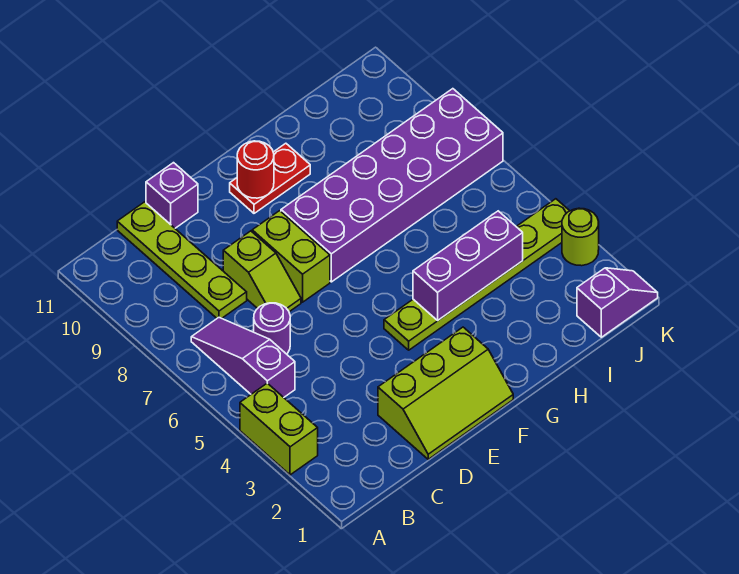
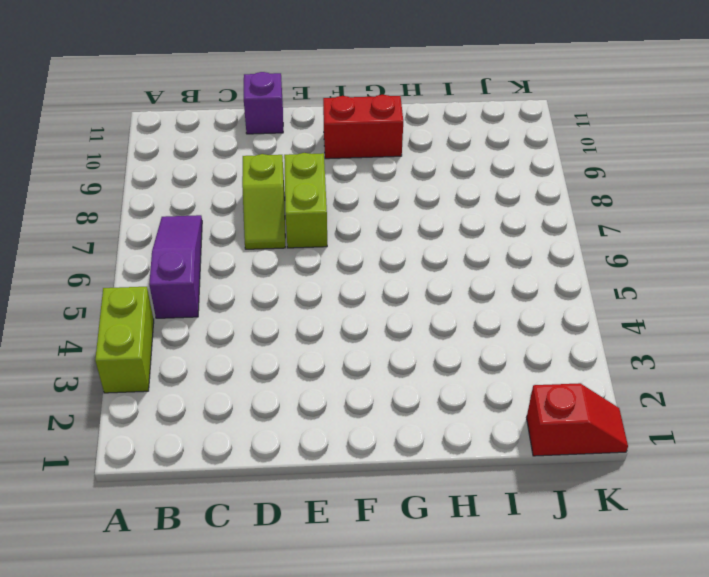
red 1x2 brick [323,95,403,159] -> red 1x2 plate [230,143,310,213]
red 1x2 slope [527,383,628,456] -> purple 1x2 slope [577,268,658,337]
none -> purple 1x1 round brick [254,303,290,354]
none -> lime 1x4 plate [117,202,247,318]
none -> lime 2x3 slope [378,327,513,459]

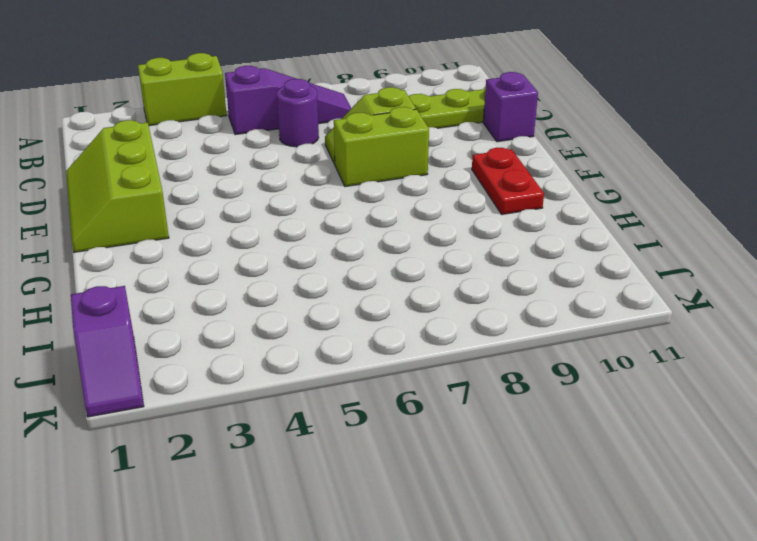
none -> lime 1x6 plate [384,199,569,350]
none -> purple 2x6 brick [281,89,503,282]
none -> lime 1x1 round brick [562,208,599,266]

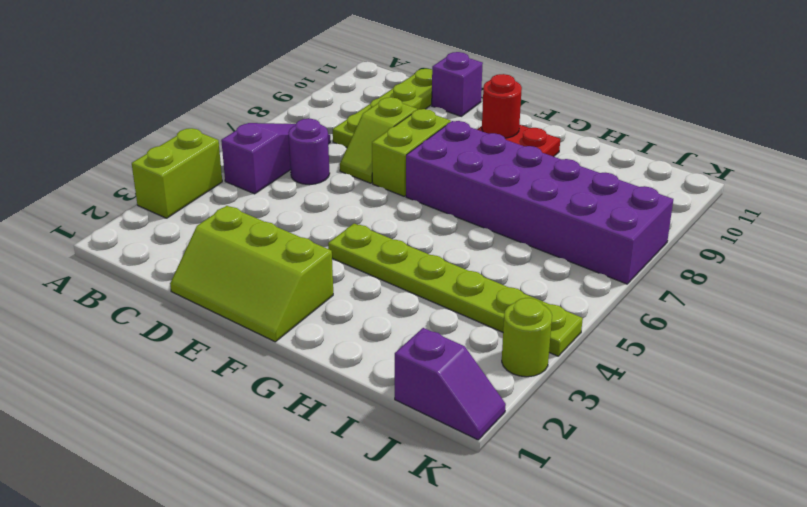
none -> purple 1x3 brick [413,211,523,321]

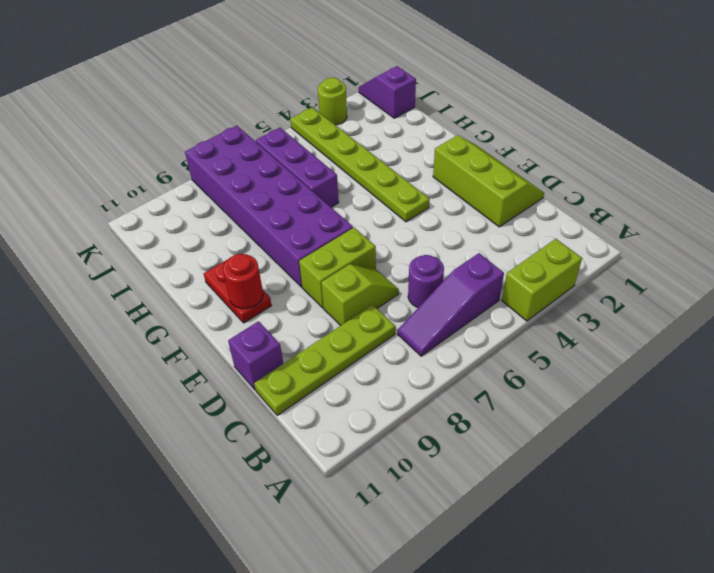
purple 1x3 brick [256,128,339,207] -> purple 1x3 brick moved to [413,211,523,321]

